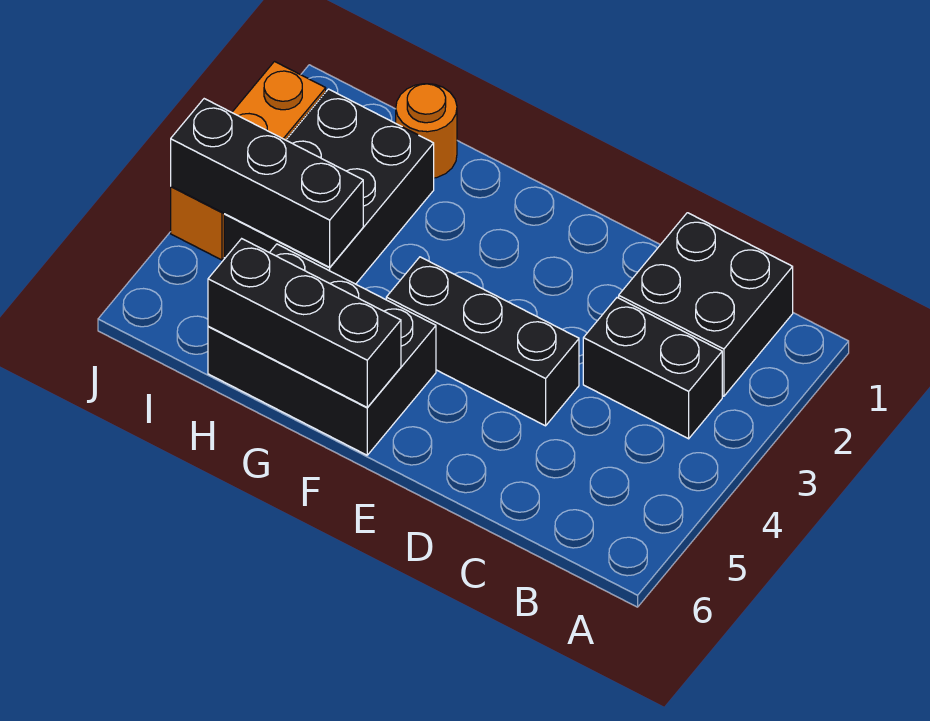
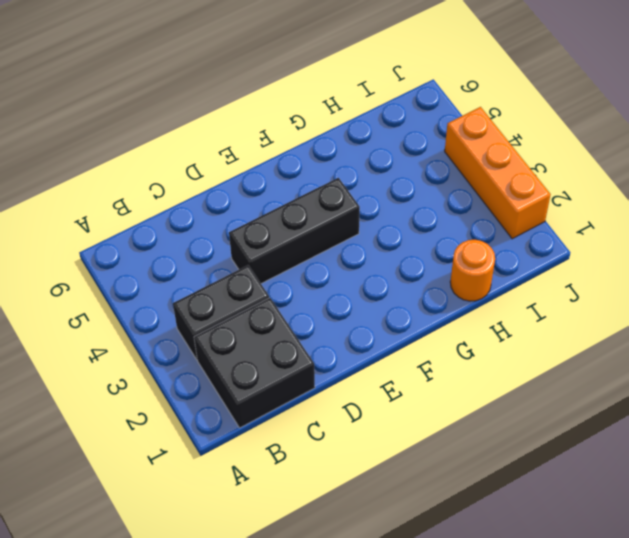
none -> black 2x3 brick [208,244,436,455]
none -> black 2x3 brick [224,89,434,284]

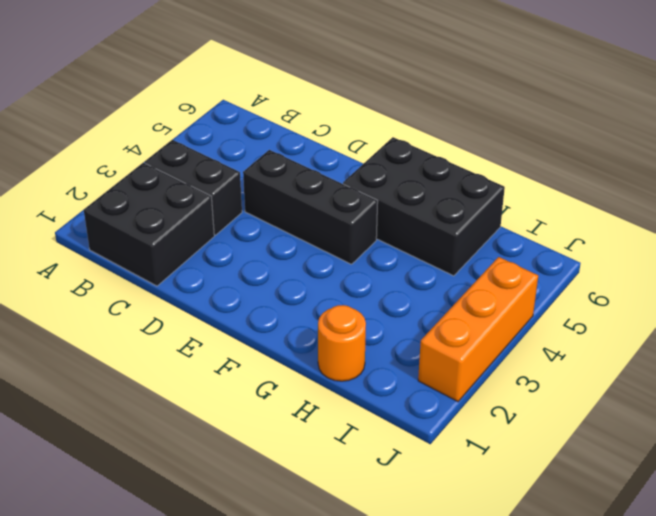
none -> black 2x3 brick [224,89,434,284]
none -> black 1x3 brick [208,239,401,407]

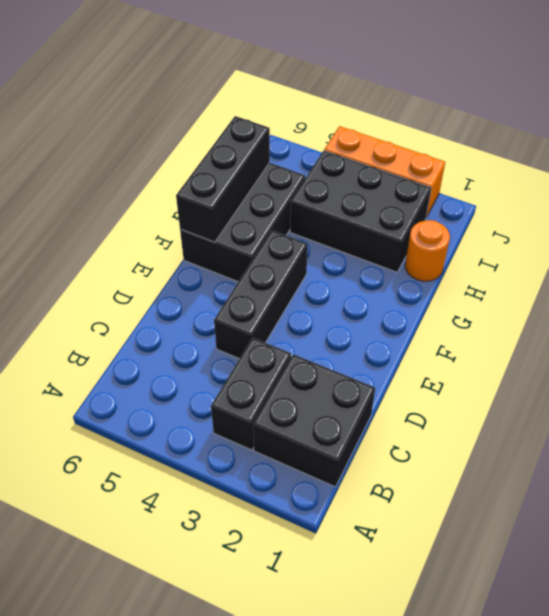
none -> black 1x3 brick [171,99,363,267]

